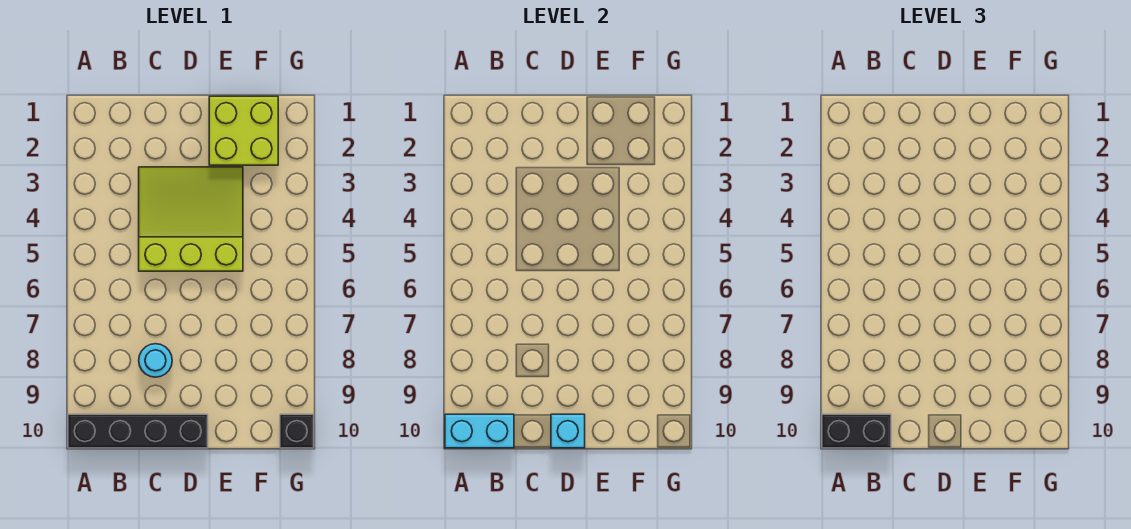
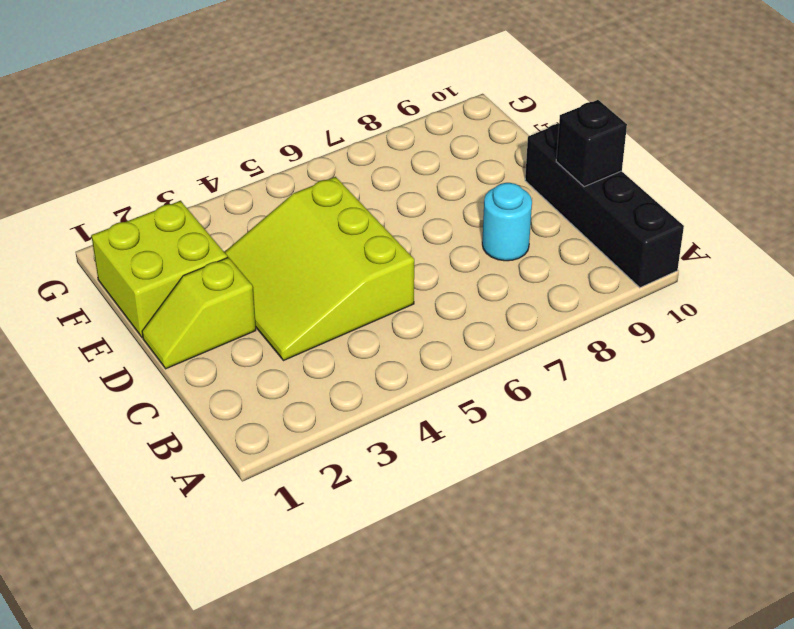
black 1x1 brick [556,100,627,187] -> black 1x1 brick moved to [280,414,314,448]
lime 1x2 slope [142,257,256,369] -> none
none -> cyan 1x2 brick [445,414,514,448]
none -> cyan 1x1 brick [551,414,585,448]

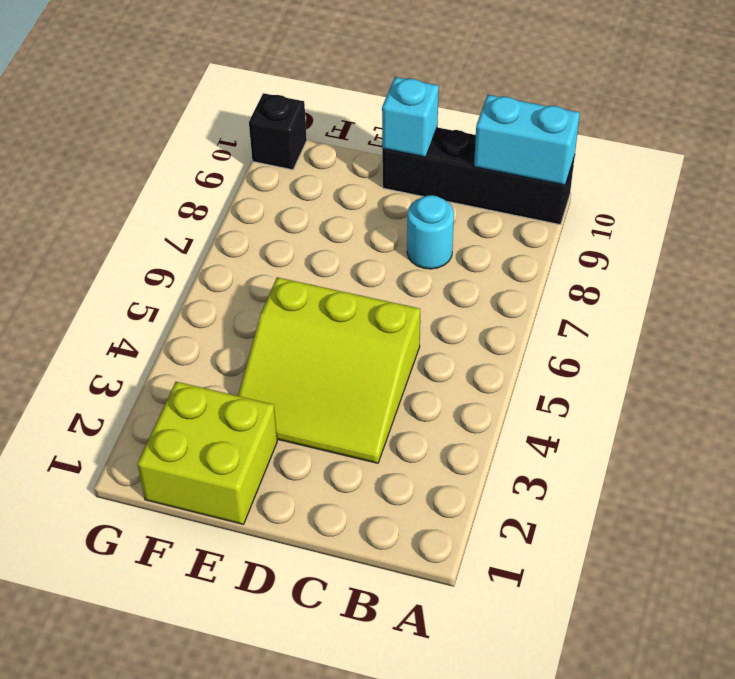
none -> black 1x2 brick [822,414,891,448]

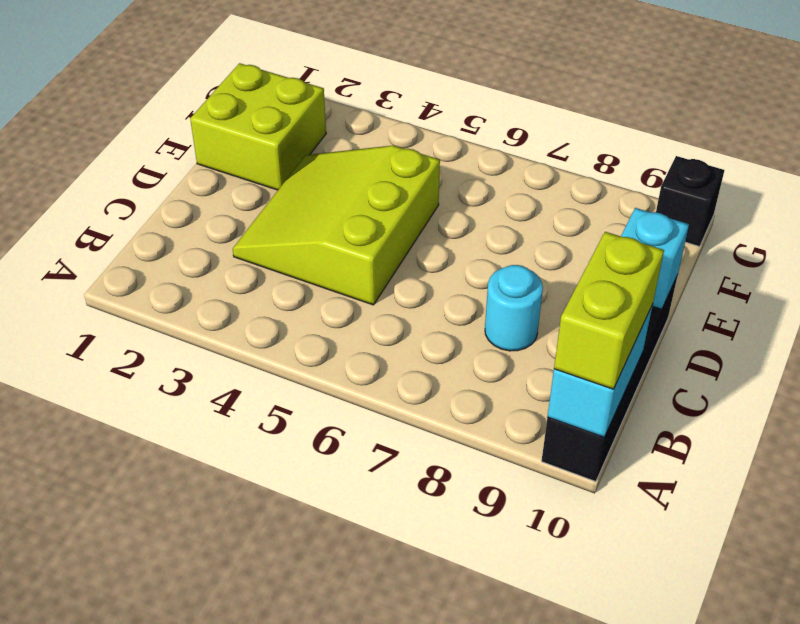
lime 1x2 brick [554,232,664,389] -> black 1x2 brick [822,414,891,448]

